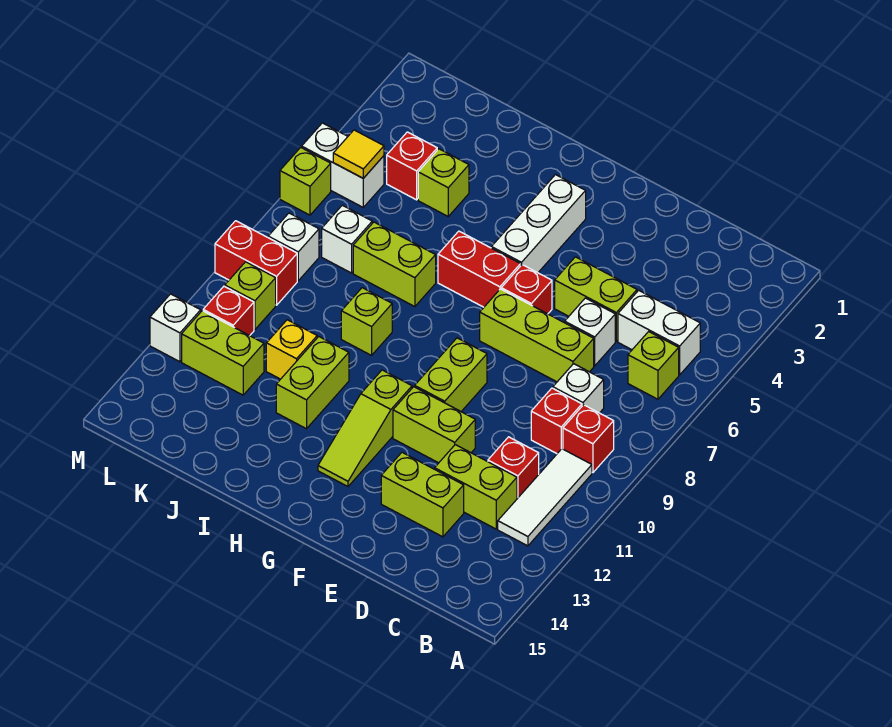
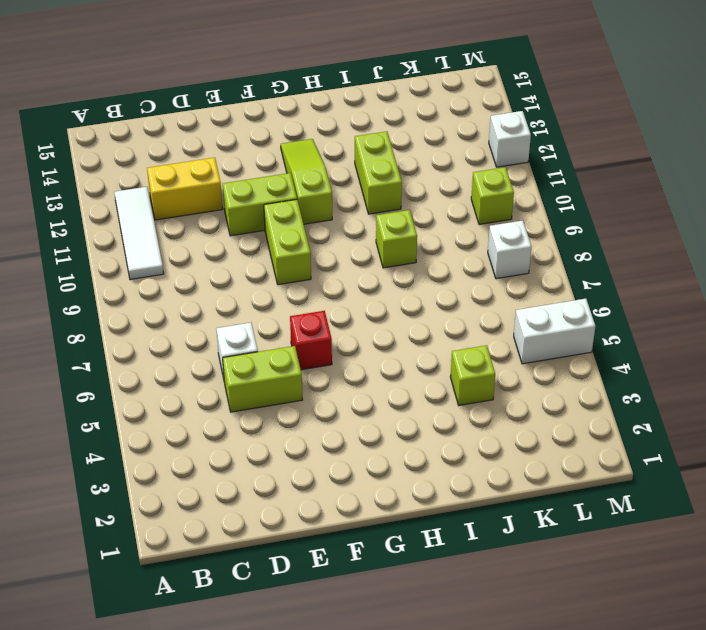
yellow 1x2 brick [147,158,223,220] -> lime 1x2 brick [435,445,517,529]
none -> white 1x2 brick [618,290,700,375]
none -> lime 1x1 brick [628,332,679,399]
none -> red 1x1 brick [563,405,614,473]
none -> white 1x1 brick [553,364,604,413]

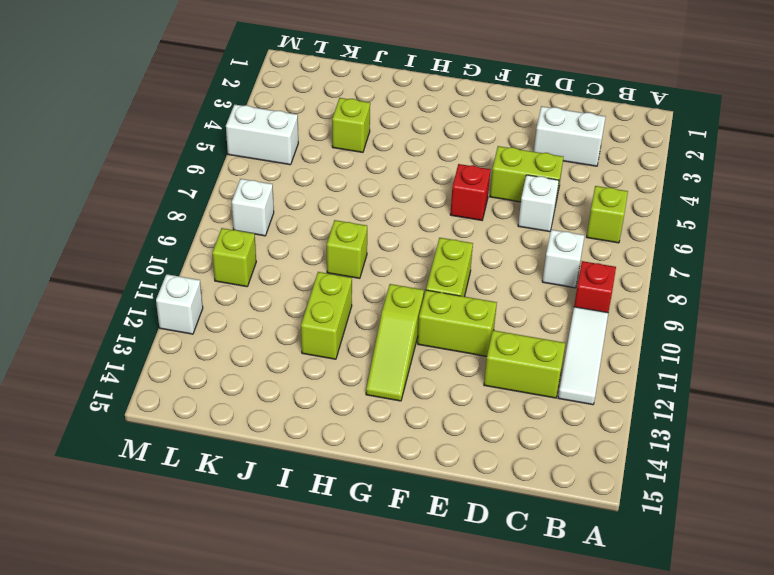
white 1x2 brick [534,106,605,166] -> white 1x2 brick moved to [618,290,700,375]
none -> red 1x1 brick [531,388,582,454]
none -> red 1x1 brick [488,437,539,499]
none -> lime 1x3 brick [480,289,594,382]
none -> lime 1x2 brick [381,452,464,537]

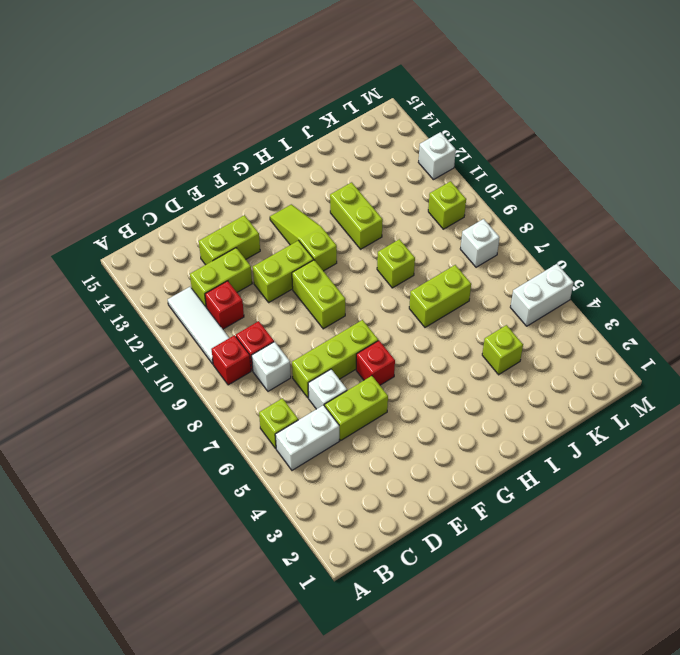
none -> white 1x3 brick [491,175,586,273]
none -> red 1x2 brick [438,231,521,307]
none -> yellow 1x1 brick [266,320,317,379]
none -> red 1x1 brick [387,132,437,200]

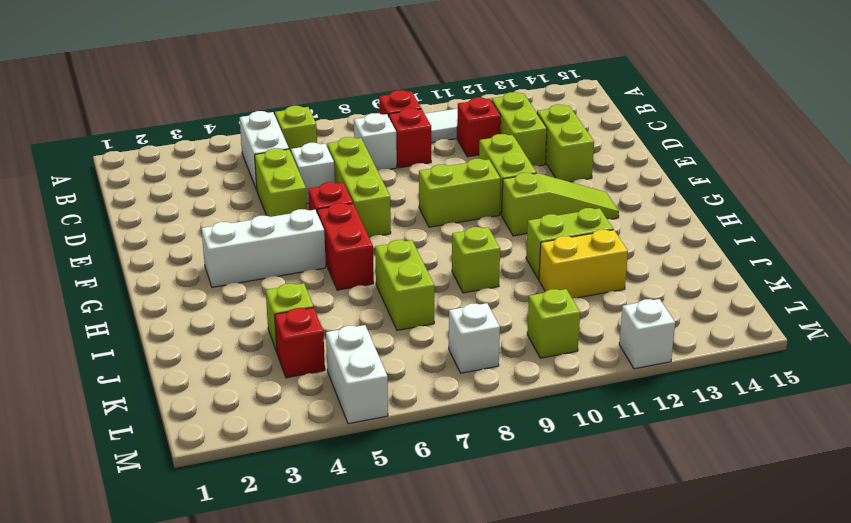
yellow 1x2 brick [539,230,628,298] -> yellow 1x1 brick [266,320,317,379]
none -> white 1x1 brick [322,205,372,273]
none -> lime 1x2 brick [182,311,264,395]
none -> red 1x2 brick [215,221,297,305]
none -> red 1x1 brick [203,286,254,336]

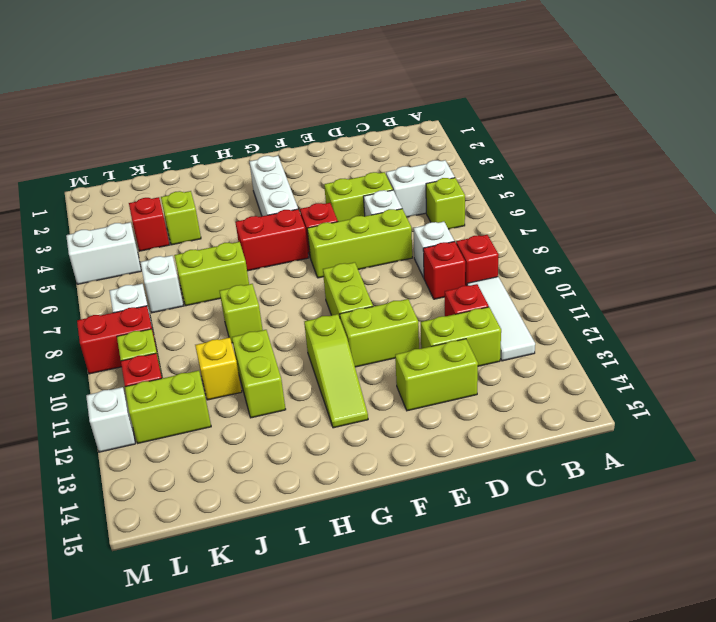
none -> lime 1x1 brick [280,147,331,215]
none -> yellow 1x1 tile [333,130,384,178]

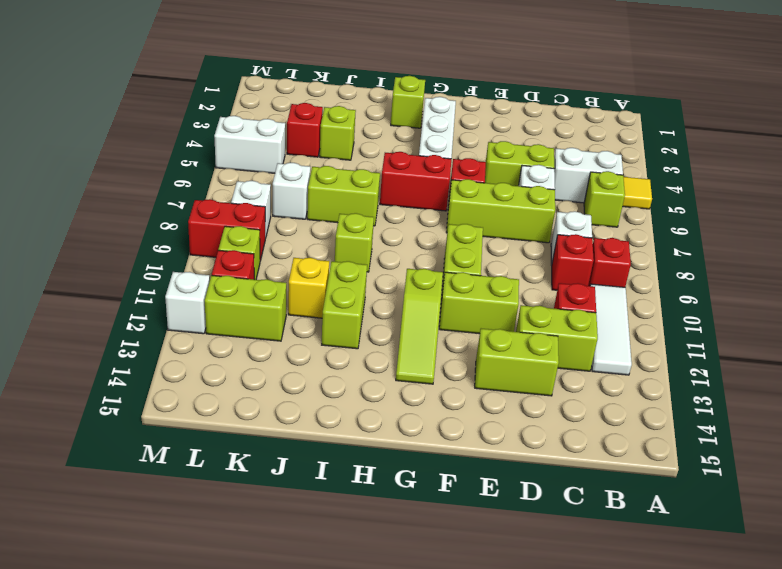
yellow 1x1 tile [622,177,652,209] -> yellow 1x1 tile moved to [333,130,384,178]
lime 1x1 brick [391,76,425,128] -> lime 1x1 brick moved to [280,147,331,215]

